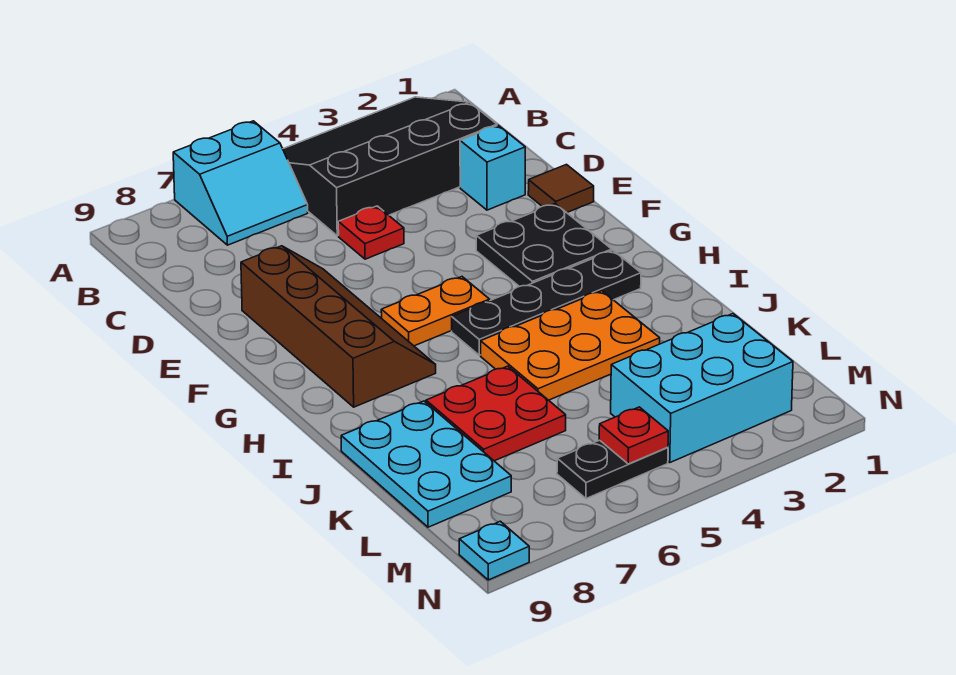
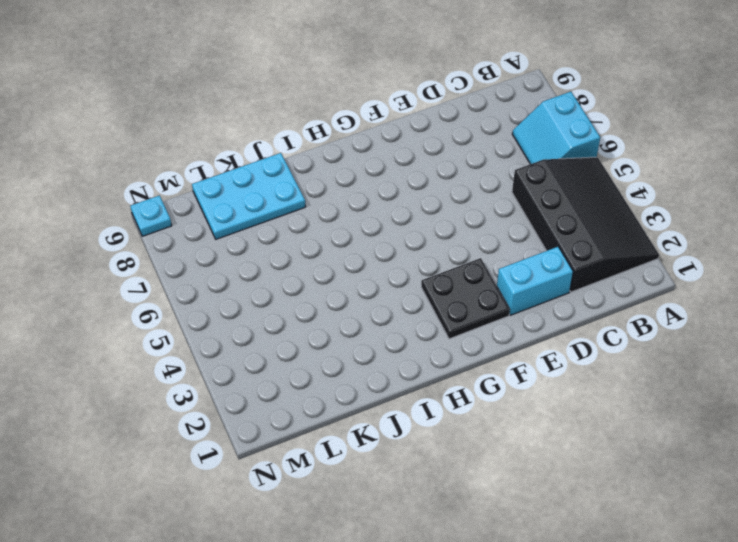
cyan 1x2 brick [497,247,573,315] -> cyan 1x1 brick [460,125,525,210]
none -> red 1x1 plate [338,206,404,259]
none -> brown 1x1 tile [528,165,594,213]
none -> brown 2x4 slope [241,246,436,407]

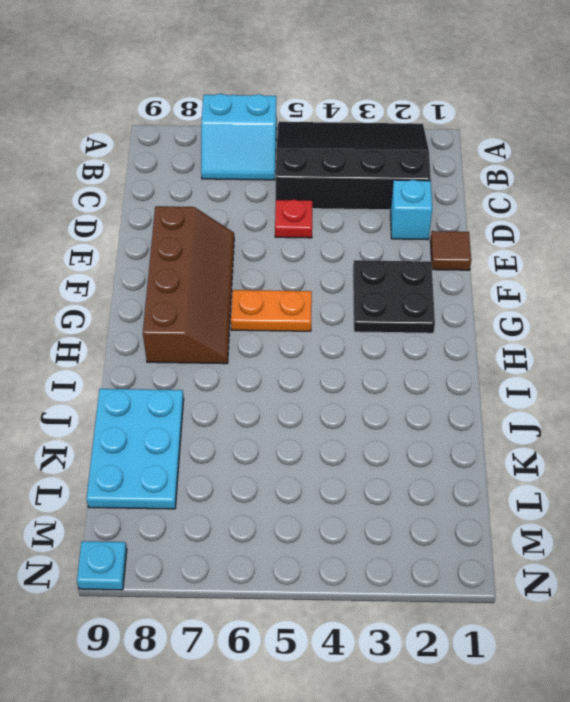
none -> black 1x4 plate [452,250,641,355]
none -> orange 2x3 plate [481,291,660,400]
none -> red 2x2 plate [426,366,566,461]

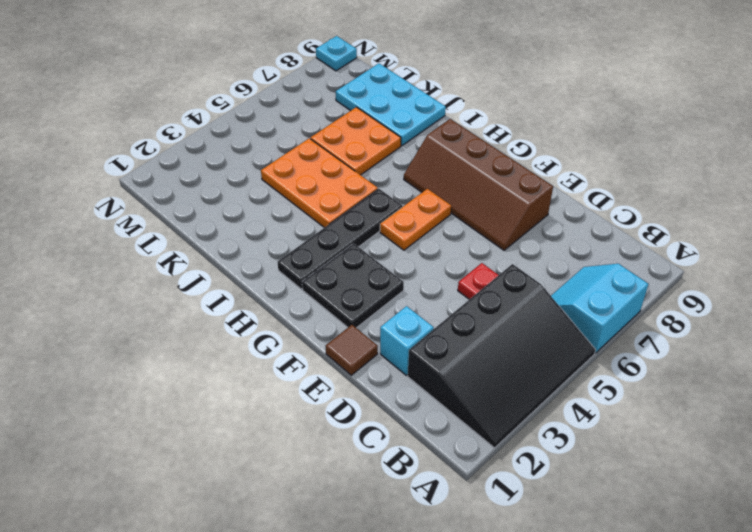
orange 2x3 plate [261,138,378,228] -> orange 2x3 plate turned to [481,291,660,400]
orange 2x2 plate [311,107,401,175] -> red 2x2 plate [426,366,566,461]
none -> cyan 2x3 brick [611,314,793,462]
none -> black 1x2 plate [557,440,668,499]
none -> red 1x1 plate [599,407,668,464]

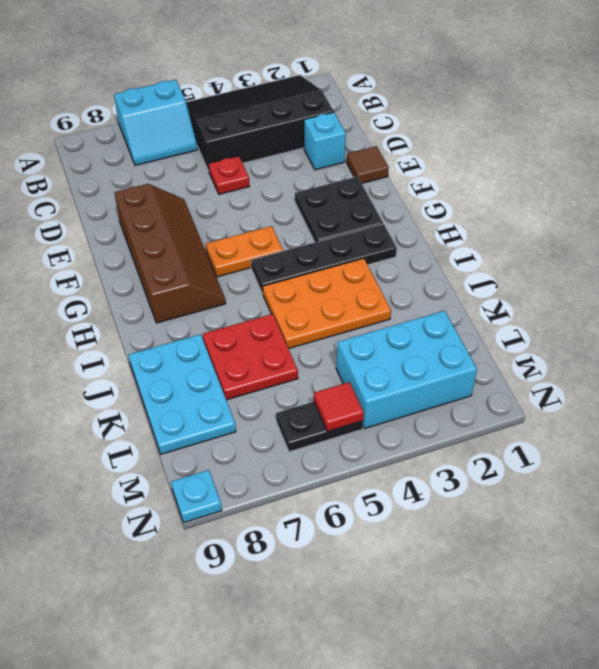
red 1x1 tile [314,382,364,432] -> red 1x1 plate [599,407,668,464]

